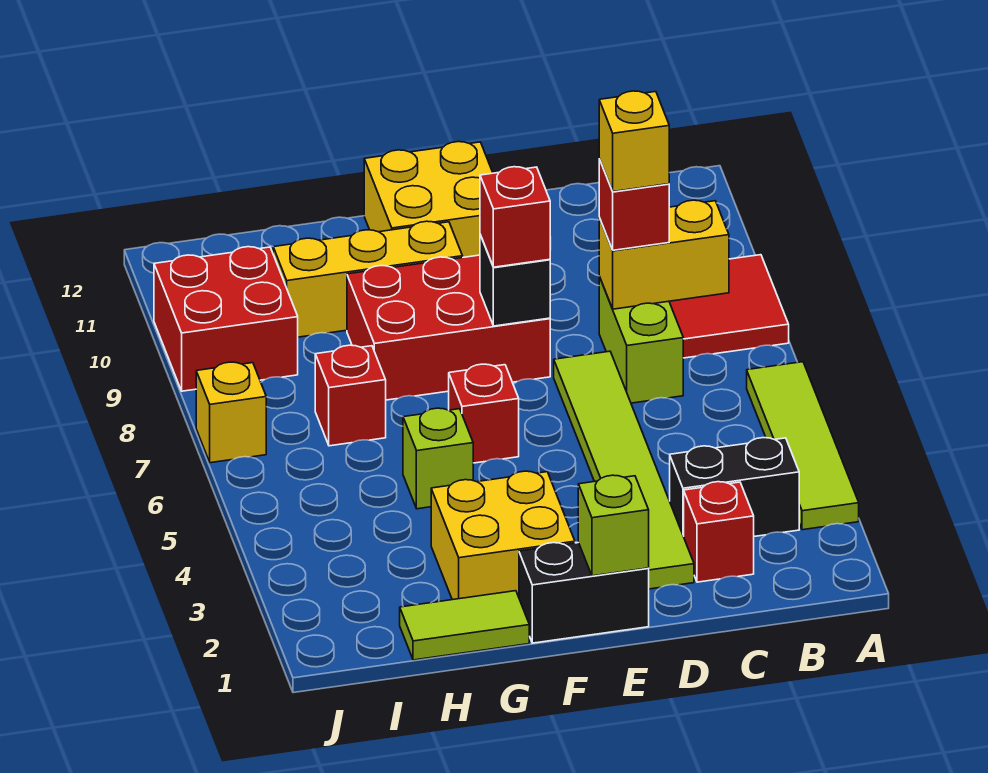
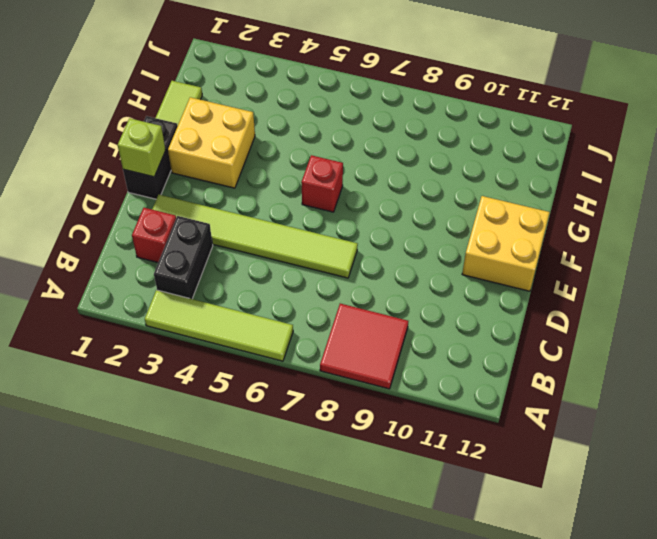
none -> lime 1x2 brick [599,276,683,403]
none -> red 2x3 brick [347,255,550,400]
none -> yellow 1x3 brick [273,221,463,337]

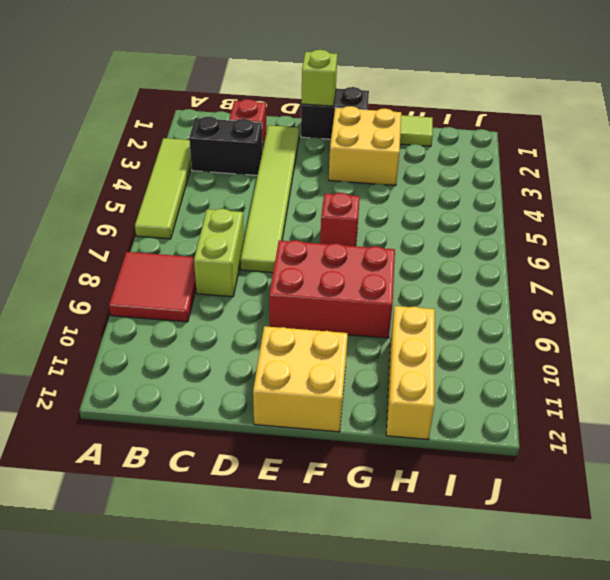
yellow 1x3 brick [386,306,435,439] -> yellow 1x3 brick turned to [273,221,463,337]
none -> lime 1x1 brick [403,408,473,509]
none -> red 1x1 brick [315,345,386,446]
none -> red 2x2 brick [154,247,298,391]

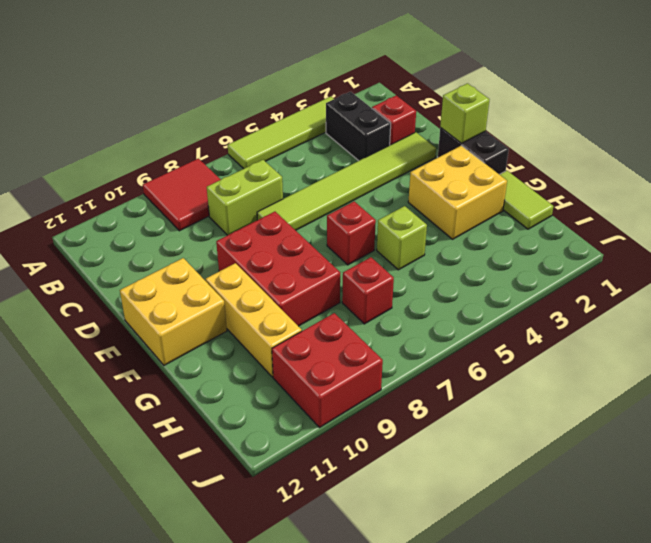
none -> yellow 1x1 brick [196,362,266,463]
none -> yellow 1x2 brick [599,200,729,309]
none -> black 1x1 brick [480,235,550,326]

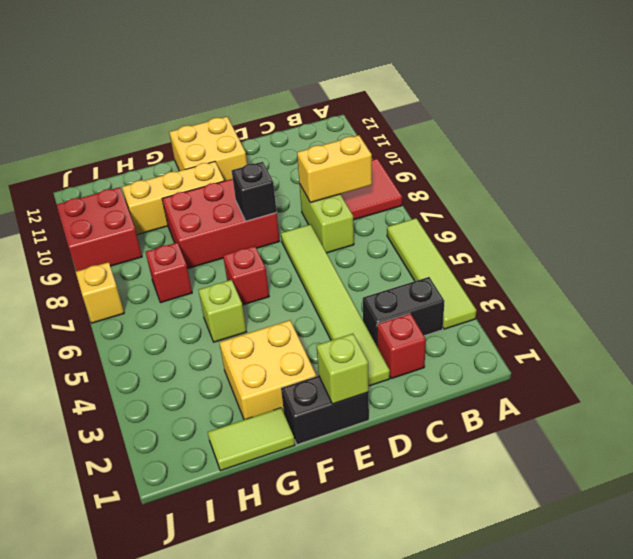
none -> red 1x1 brick [599,159,669,250]
none -> red 1x1 brick [480,167,550,267]
none -> yellow 1x1 brick [599,91,669,192]

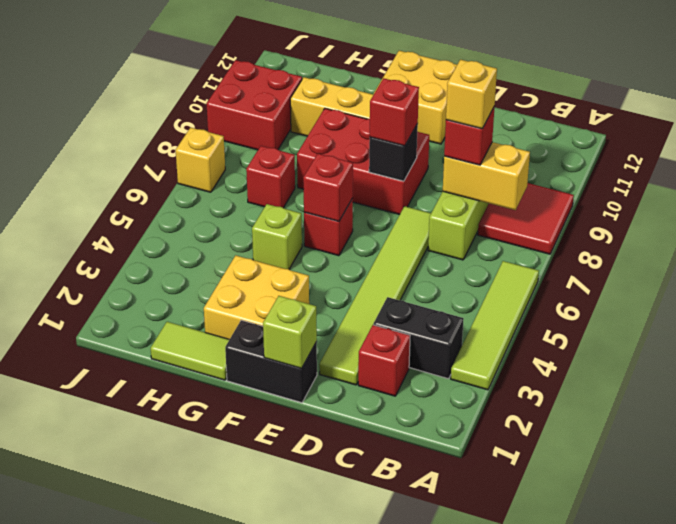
red 1x1 brick [303,154,353,221] -> none

